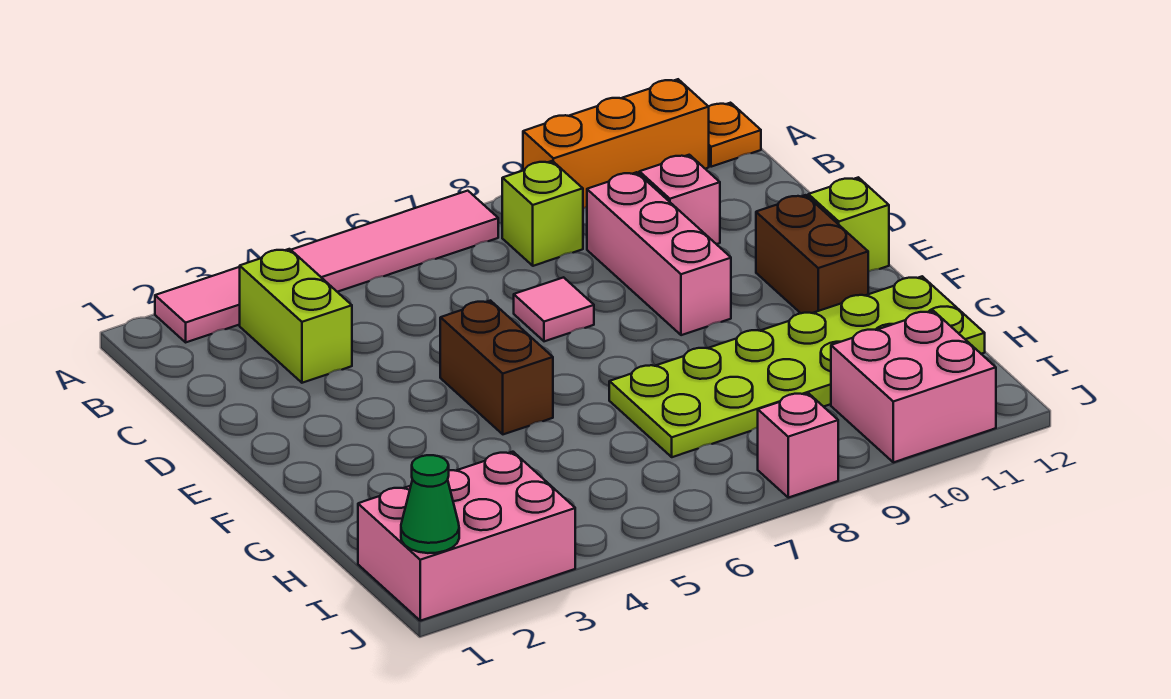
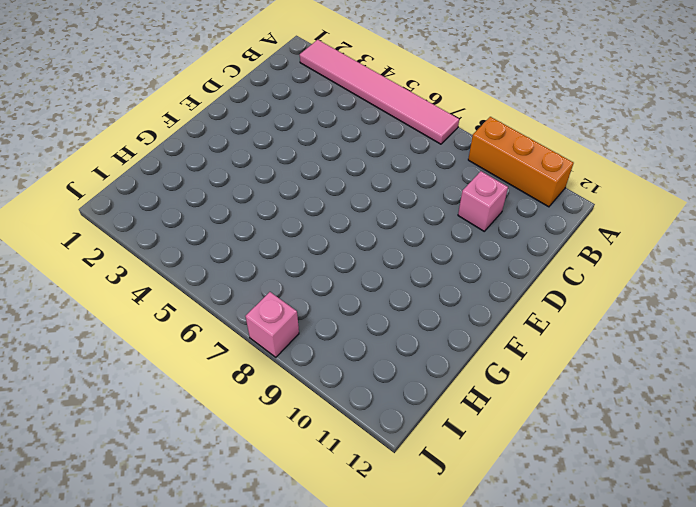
none -> orange 1x1 plate [709,103,761,167]
none -> lime 1x2 brick [240,249,352,383]
none -> lime 1x1 brick [502,161,583,266]

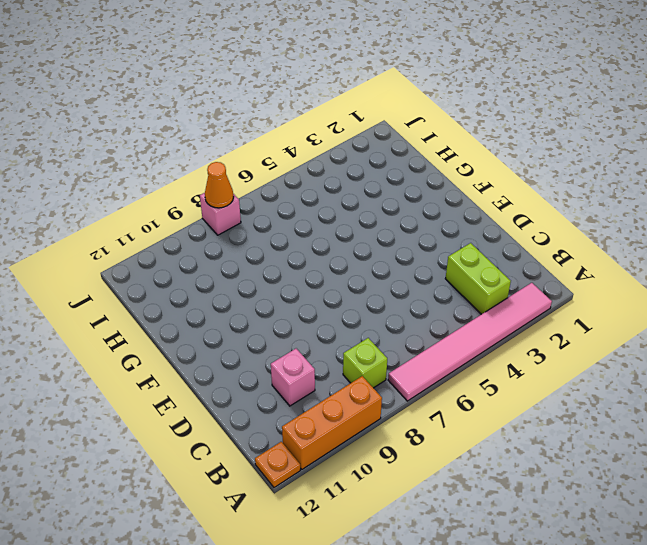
orange 1x1 cone [205,162,233,208] -> none
none -> pink 1x3 brick [587,172,731,335]
none -> pink 1x1 tile [514,277,594,341]
none -> brown 1x2 brick [440,301,553,434]

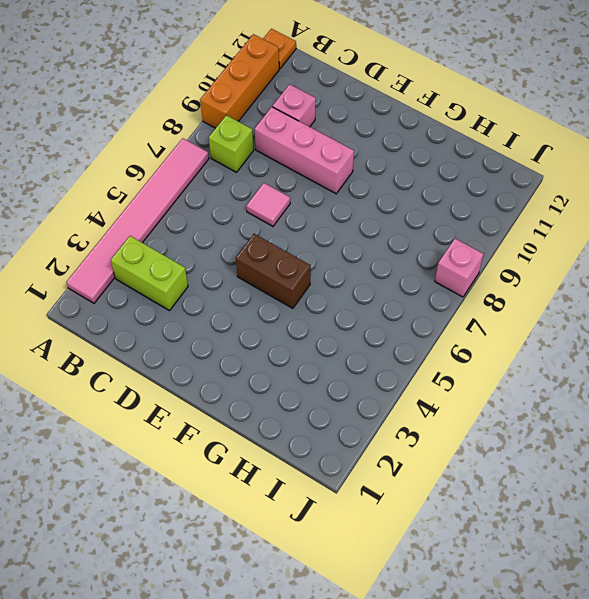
none -> brown 1x2 brick [756,195,868,313]
none -> lime 1x1 brick [808,177,889,272]
none -> lime 2x6 plate [609,276,985,457]

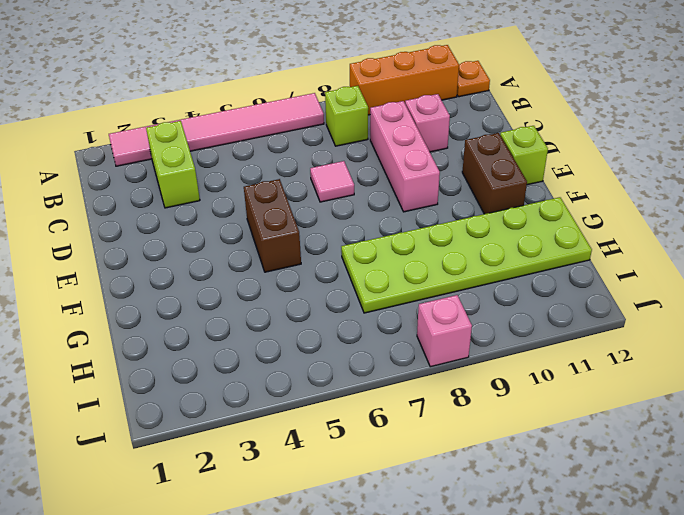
none -> pink 2x3 brick [358,452,575,621]
none -> pink 2x2 brick [831,311,996,462]
none -> green 1x1 cone [401,455,459,553]

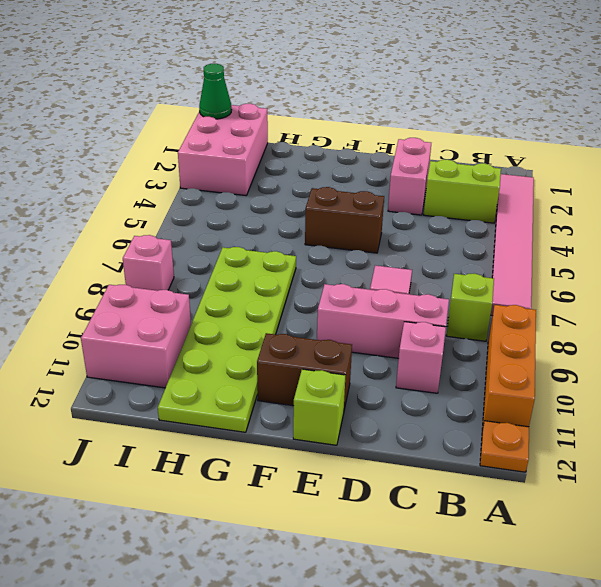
pink 1x2 brick [388,138,431,215] -> none

